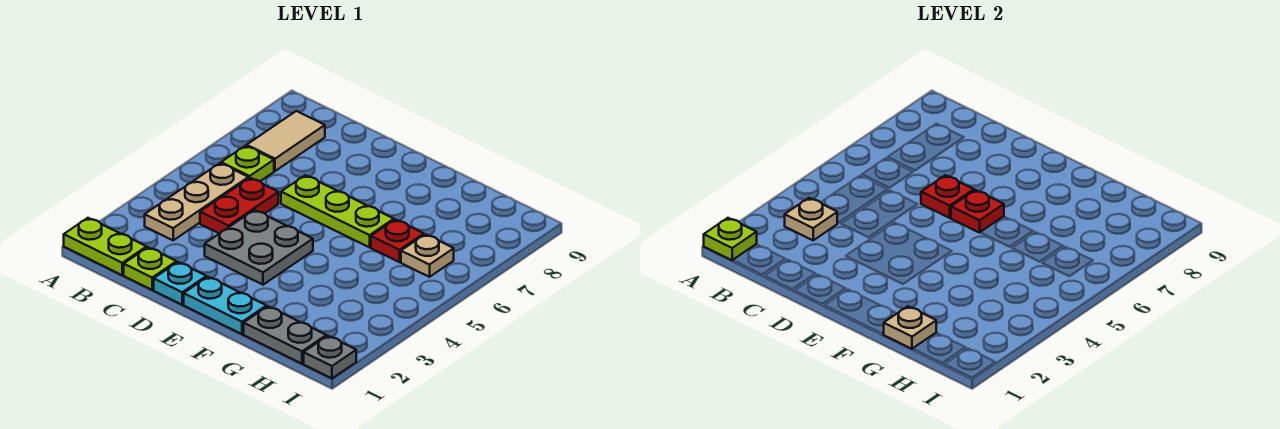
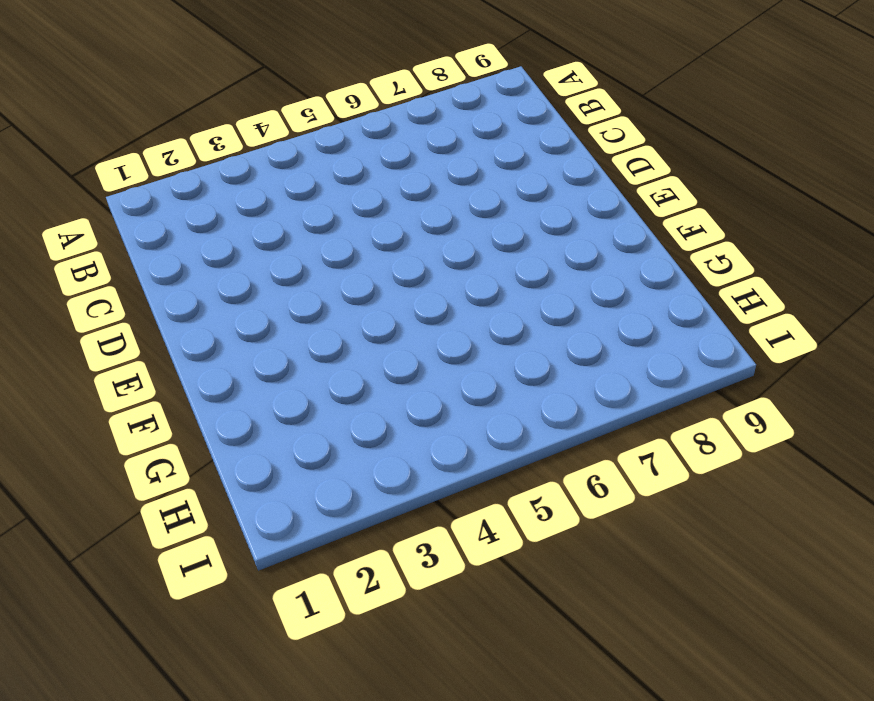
none -> lime 1x2 plate [64,218,147,275]
none -> tan 1x3 plate [145,163,248,240]
none -> lime 1x1 plate [221,146,274,181]

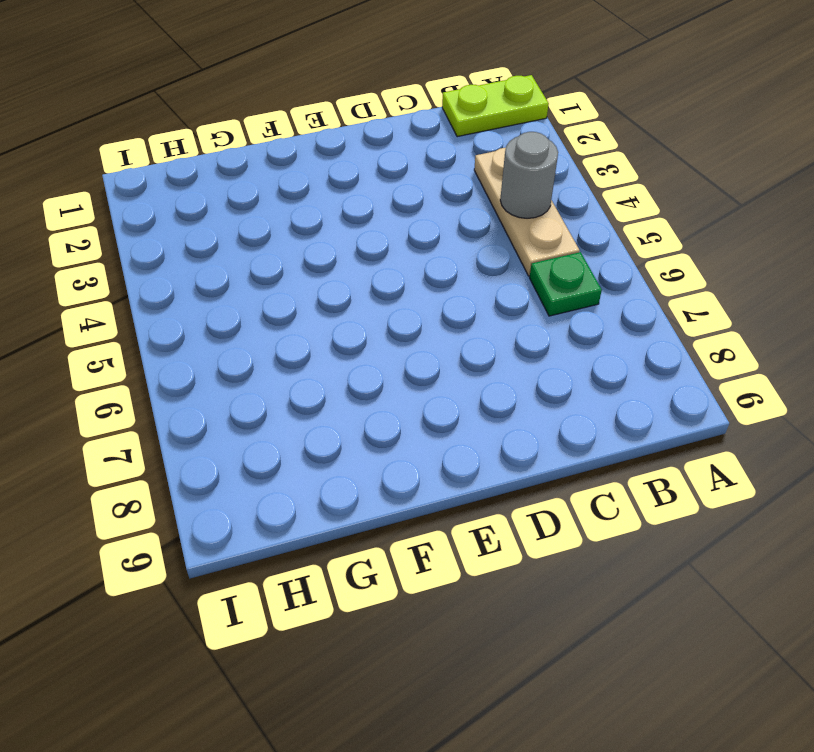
grey 1x1 round brick [500,132,558,218] -> none
green 1x1 plate [530,252,602,316] -> lime 1x1 plate [221,146,274,181]
none -> tan 1x2 tile [247,111,325,171]
none -> lime 1x1 plate [124,247,176,290]
none -> red 1x2 plate [200,178,278,234]

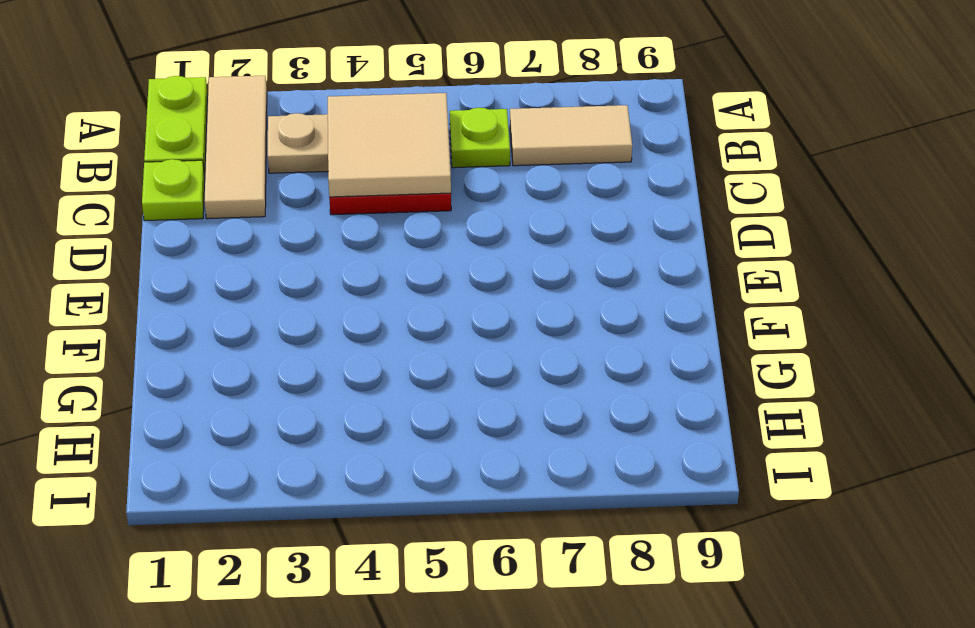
tan 1x3 tile [204,76,267,219] -> none
tan 2x2 tile [328,93,451,197] -> none
none -> cyan 1x1 plate [154,262,206,305]
none -> grey 2x2 plate [205,210,313,285]
none -> lime 1x3 plate [281,175,394,247]

